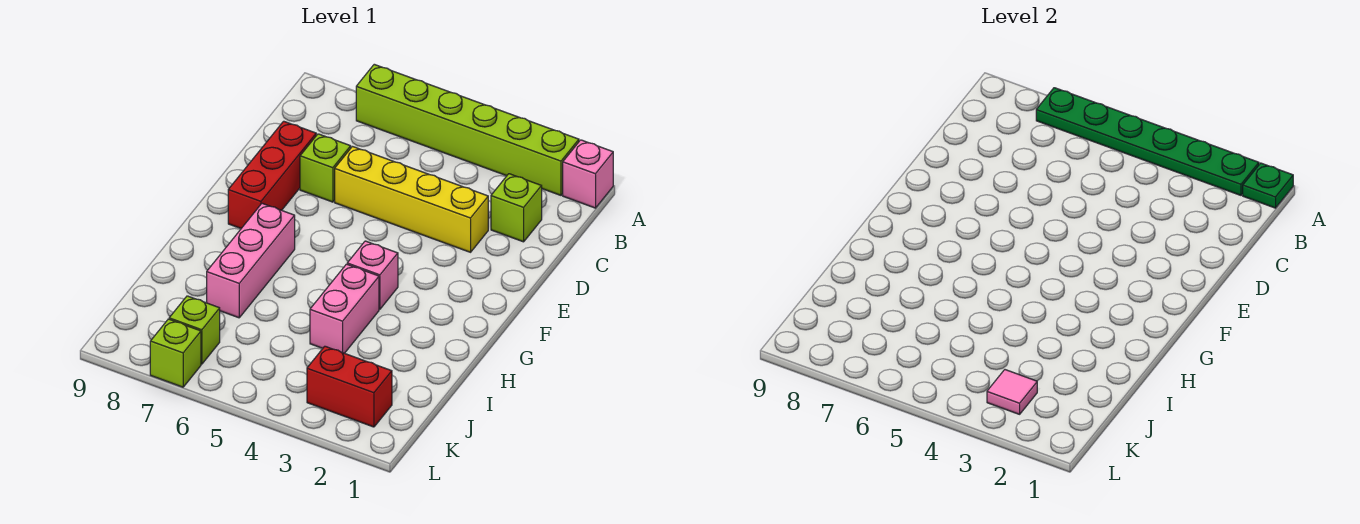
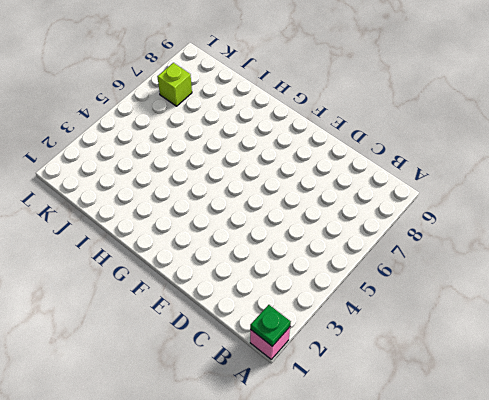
none -> lime 1x6 brick [356,64,579,195]
none -> lime 1x1 brick [491,174,542,242]
none -> yellow 1x4 brick [335,147,488,252]

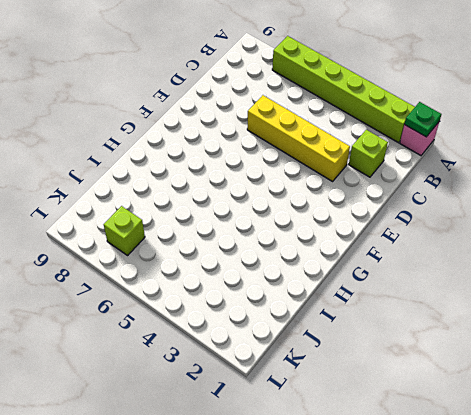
none -> lime 1x1 brick [300,134,351,202]
none -> red 1x3 brick [228,121,316,228]
none -> pink 1x1 brick [347,241,398,309]

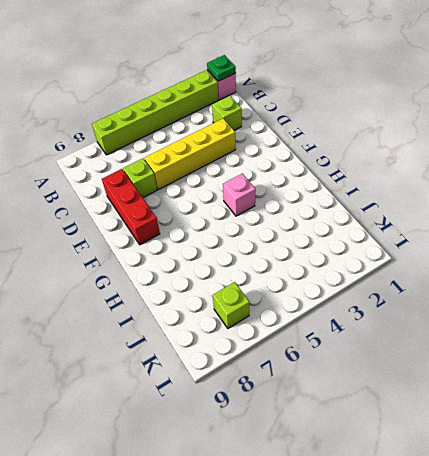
none -> pink 1x3 brick [207,203,295,318]
none -> pink 1x2 brick [310,264,379,353]
none -> red 1x2 brick [307,346,392,427]

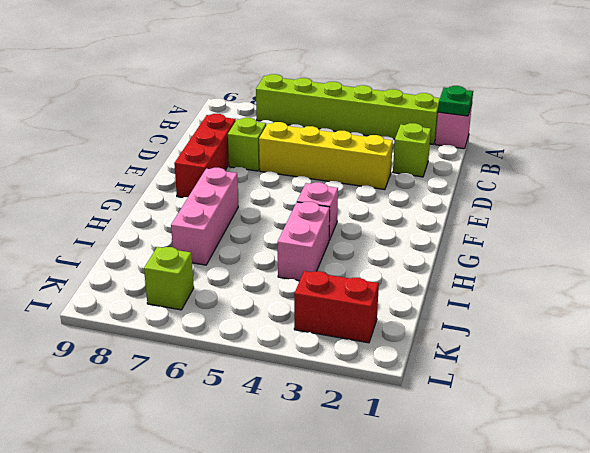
none -> lime 1x1 brick [150,319,201,387]
none -> green 1x6 plate [1036,88,1259,195]
none -> pink 1x1 tile [987,370,1037,414]

